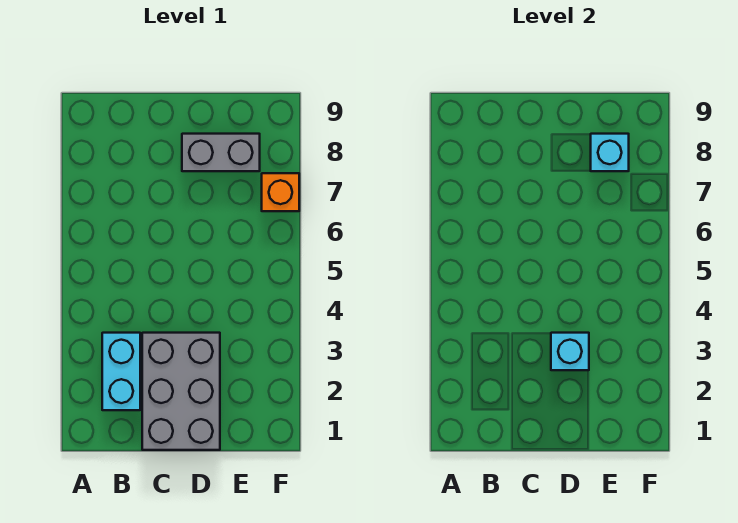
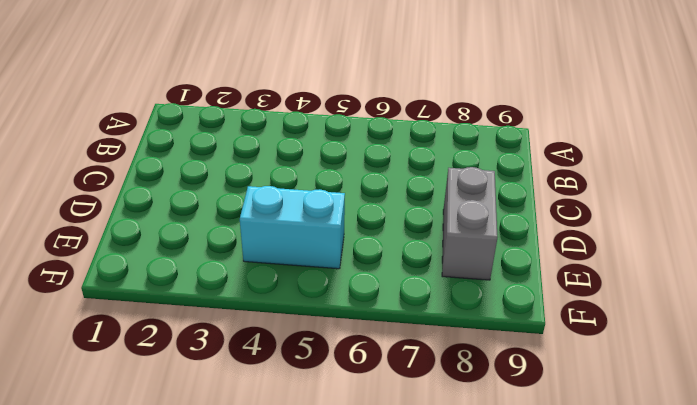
cyan 1x2 brick [240,186,345,269] -> cyan 1x2 brick moved to [102,333,140,410]
none -> grey 2x3 brick [142,333,220,450]
none -> orange 1x1 brick [262,173,299,211]

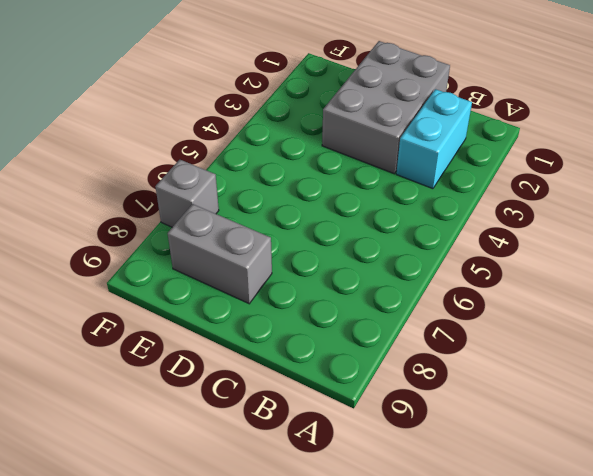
grey 1x1 brick [155,160,219,227] -> orange 1x1 brick [262,173,299,211]
none -> cyan 1x1 brick [551,333,589,370]
none -> cyan 1x1 brick [591,134,629,171]

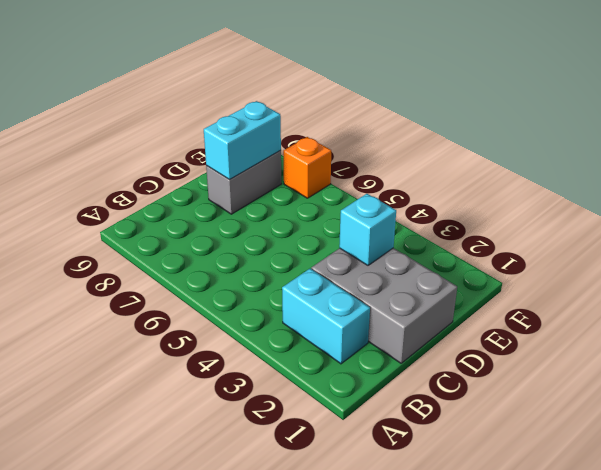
cyan 1x2 brick [204,101,281,179] -> cyan 1x1 brick [591,134,629,171]

